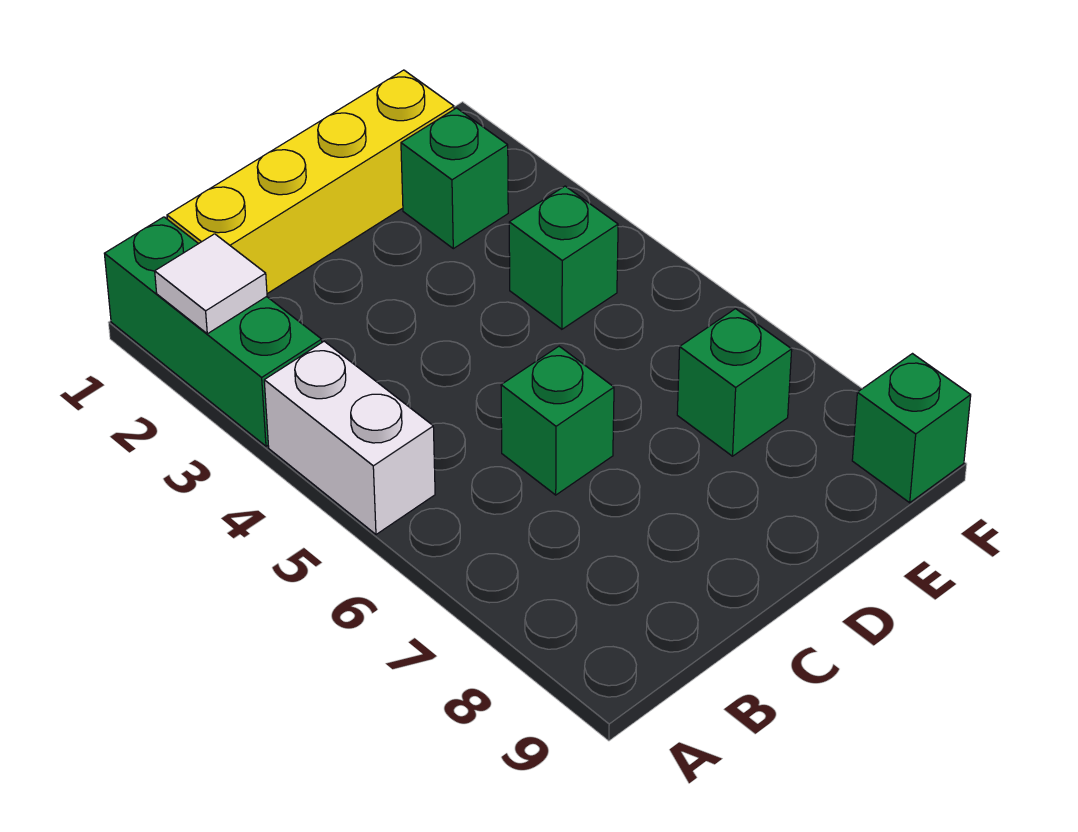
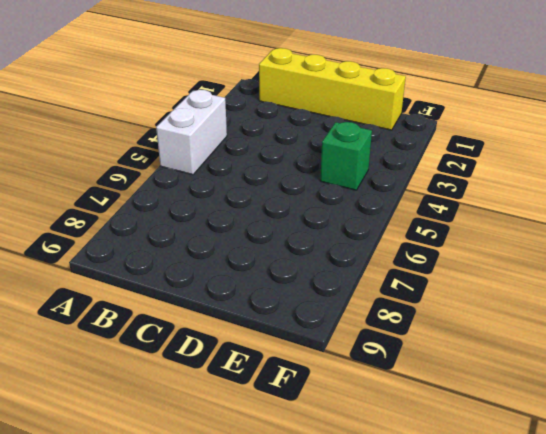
none -> green 1x3 brick [104,217,322,446]
none -> green 1x1 brick [501,346,614,495]

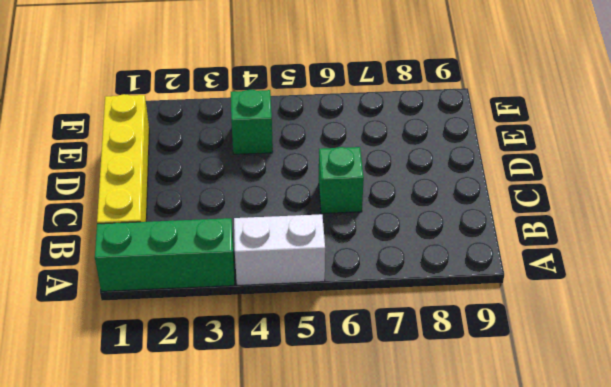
none -> green 1x1 brick [401,108,508,249]
none -> green 1x1 brick [677,309,792,456]

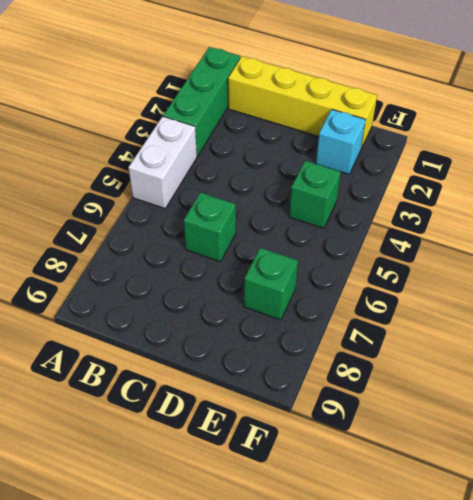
cyan 1x1 brick [316,109,366,174] -> green 1x1 brick [401,108,508,249]
none -> green 1x1 brick [852,354,971,503]
none -> white 1x1 tile [155,234,267,334]

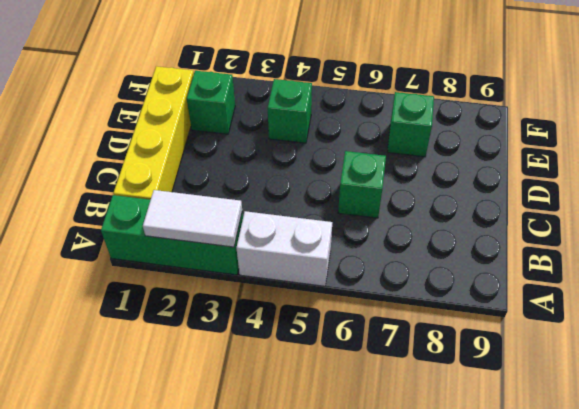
white 1x2 tile [143,190,242,247] -> white 1x1 tile [155,234,267,334]
none -> green 1x1 brick [852,354,971,503]

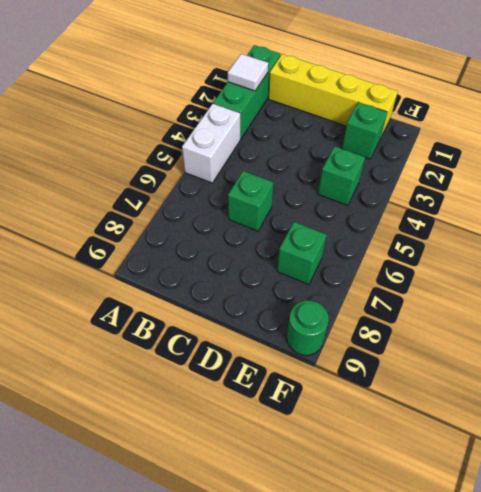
green 1x1 round brick [287,301,329,355] -> green 1x1 brick [852,354,971,503]

